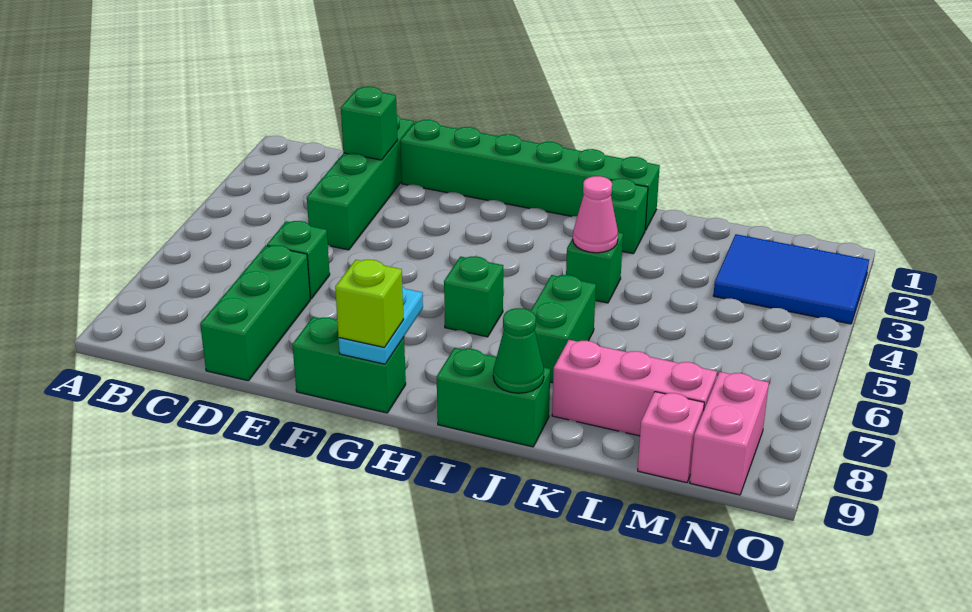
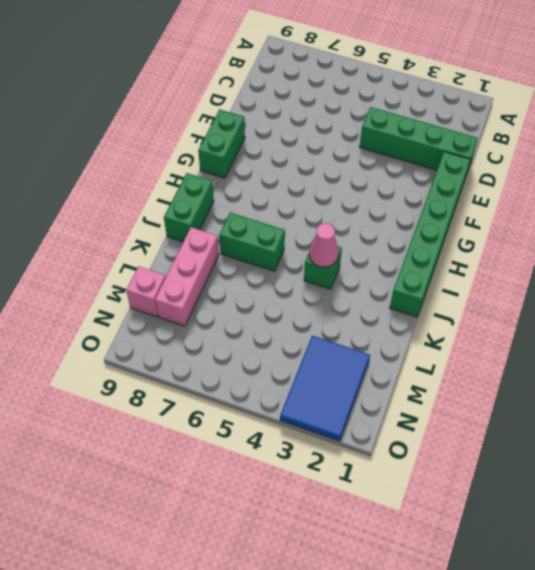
none -> green 1x1 brick [267,221,330,299]
none -> green 1x3 brick [200,245,310,381]
none -> green 1x1 brick [444,256,503,337]

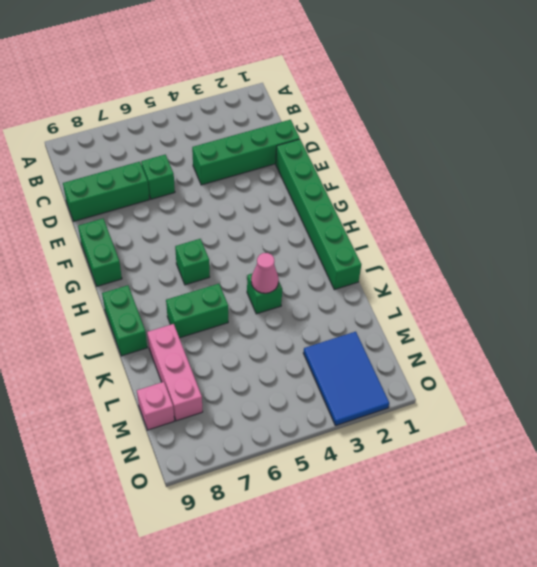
none -> green 1x1 brick [610,178,648,254]
none -> pink 1x2 brick [690,372,769,495]
none -> green 1x1 brick [341,86,398,160]

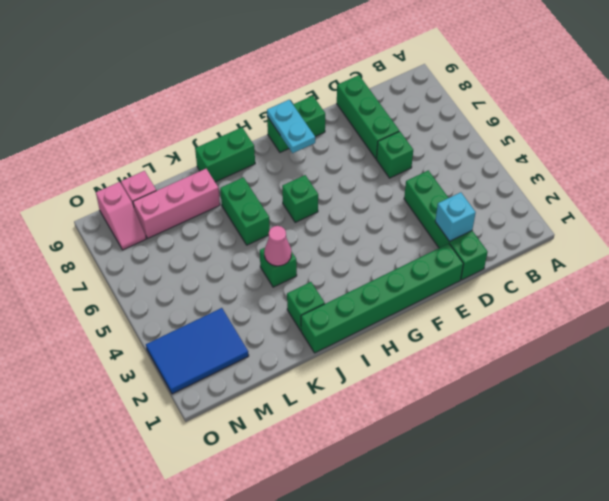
cyan 1x1 brick [435,192,476,241] -> green 1x1 brick [341,86,398,160]
pink 1x2 slope [96,182,146,250] -> pink 1x2 brick [690,372,769,495]
none -> green 1x1 cone [493,308,544,393]
none -> lime 1x1 brick [335,260,404,348]

